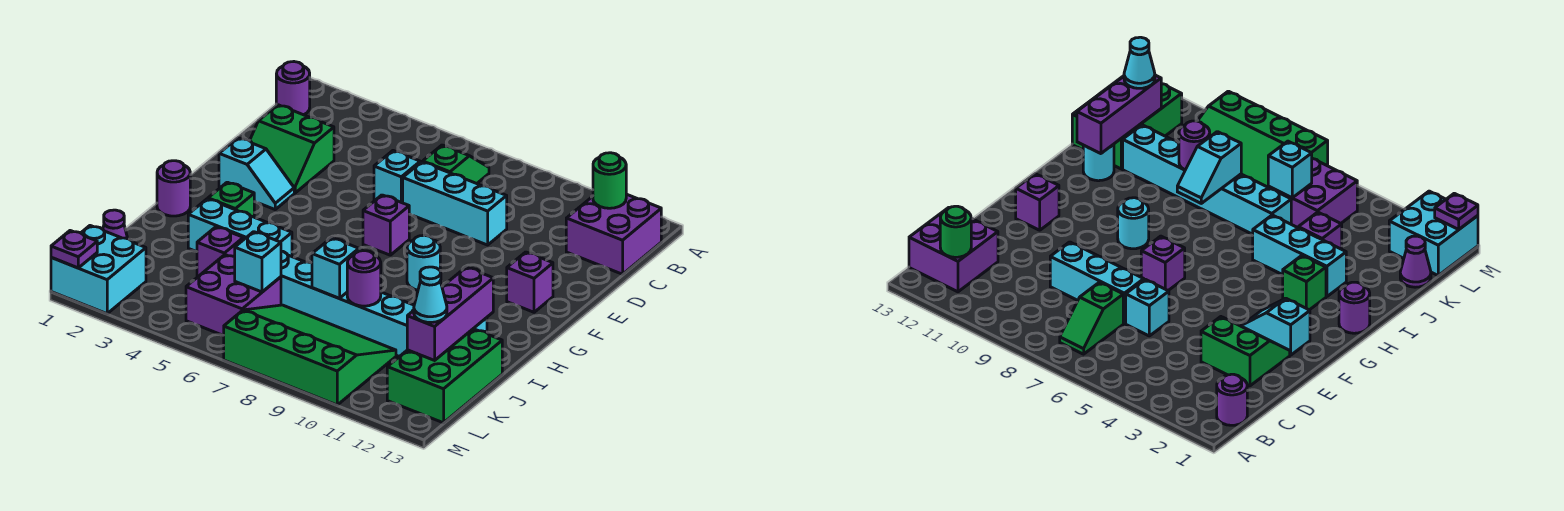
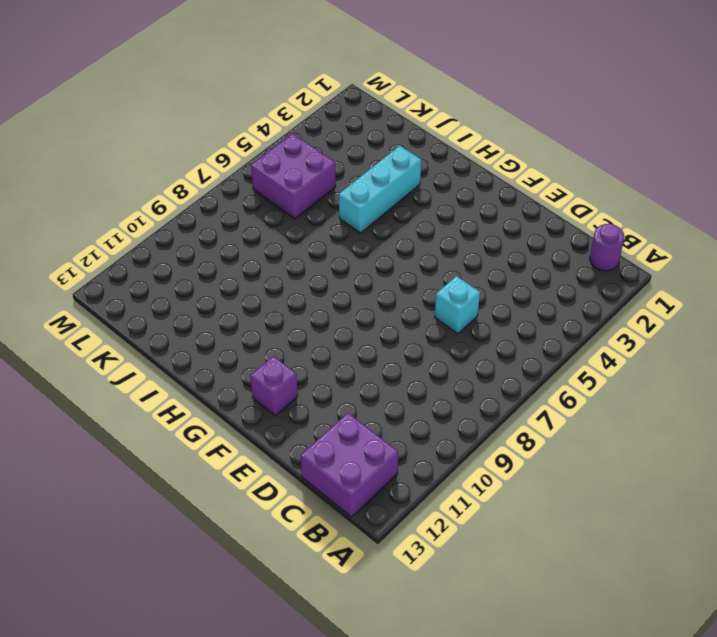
none -> green 1x2 slope [423,145,489,184]
none -> green 2x2 slope [250,105,334,193]
none -> cyan 1x3 brick [403,162,507,245]

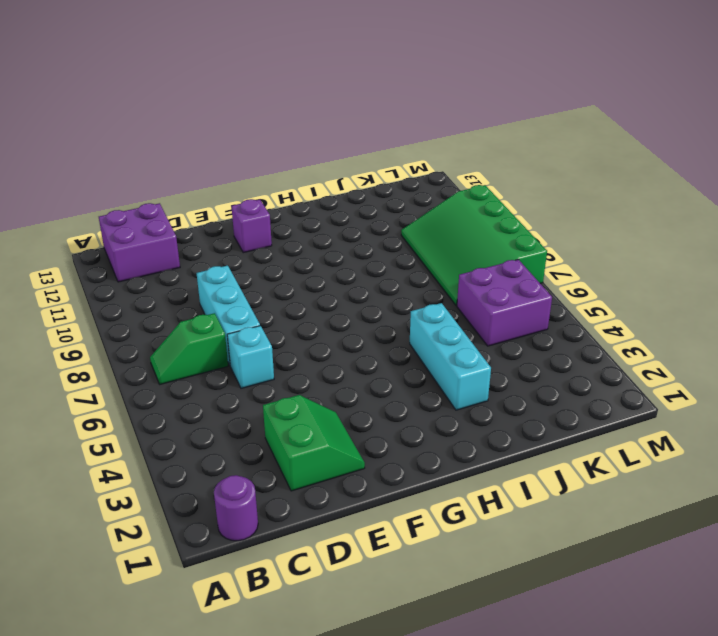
none -> cyan 1x2 slope [219,138,294,209]
none -> purple 1x1 brick [363,195,409,255]
none -> cyan 1x1 round brick [407,235,440,290]

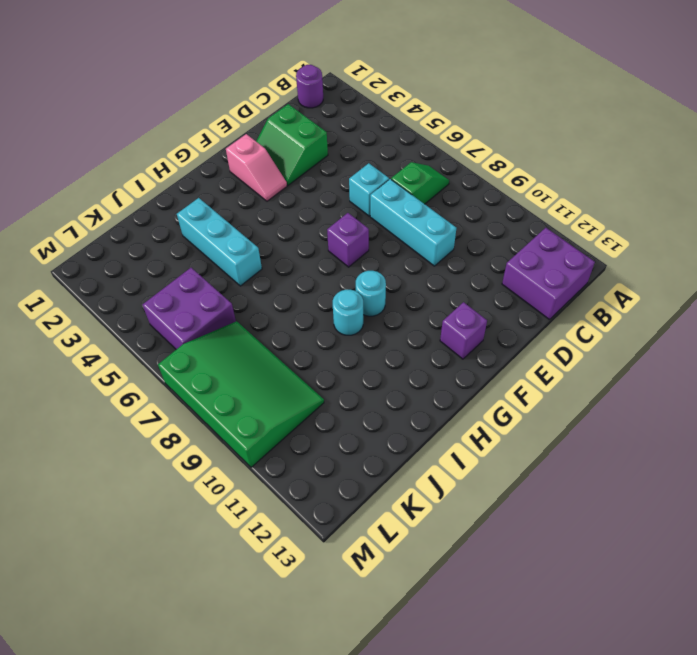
pink 1x2 slope [226,134,287,201] -> cyan 1x2 slope [219,138,294,209]
cyan 1x1 round brick [333,290,363,335] -> cyan 1x1 round brick moved to [1083,144,1114,181]
none -> purple 1x1 round brick [157,161,190,216]
none -> green 1x1 brick [208,182,254,217]
none -> purple 1x1 brick [197,227,243,276]

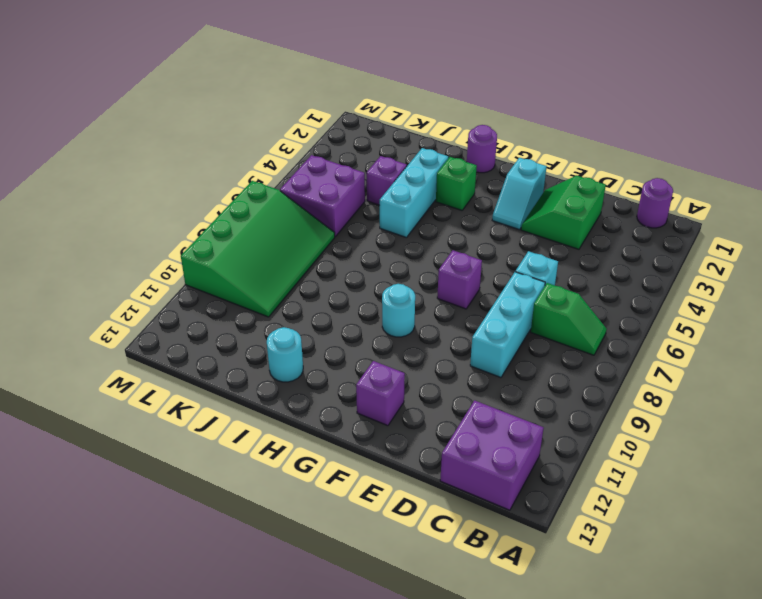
none -> cyan 1x6 brick [281,251,414,357]
none -> green 2x3 brick [387,329,502,423]
none -> purple 1x1 cone [103,210,128,239]

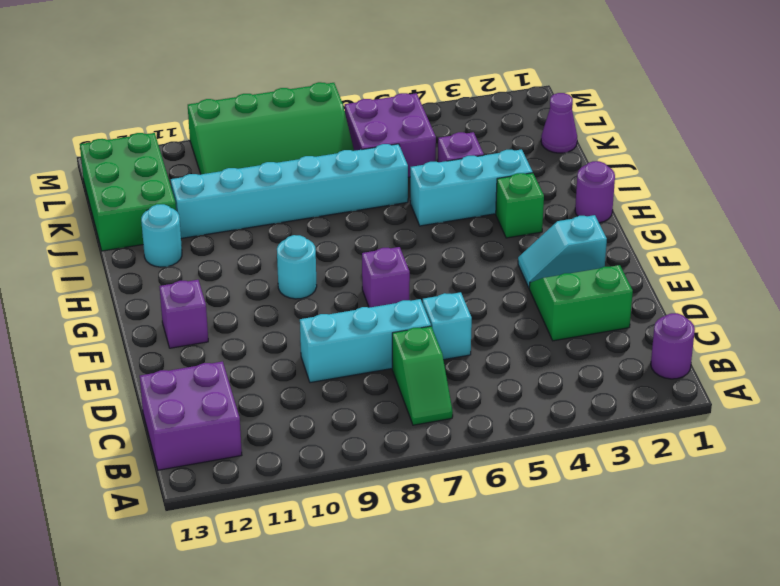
none -> cyan 2x2 brick [51,226,146,314]
none -> green 1x1 round brick [593,153,626,208]
none -> cyan 1x2 slope [312,238,362,298]

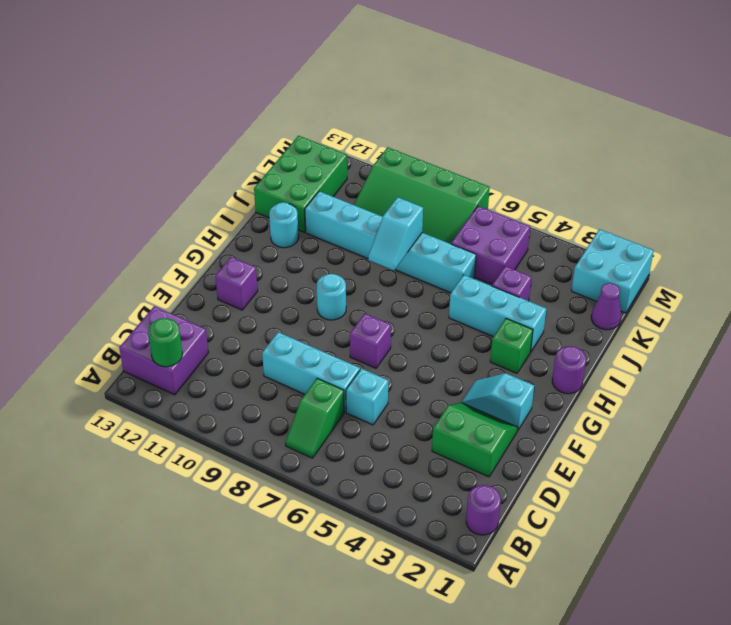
none -> purple 1x3 brick [407,267,493,360]
none -> purple 1x1 round brick [347,251,381,306]
none -> cyan 1x1 brick [235,232,281,292]

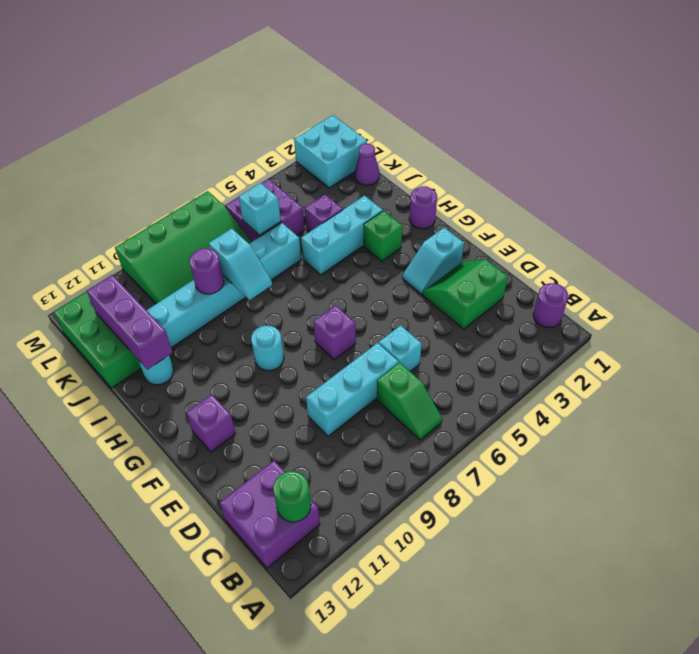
none -> purple 1x1 plate [51,231,97,268]
none -> cyan 1x1 cone [414,267,447,323]

